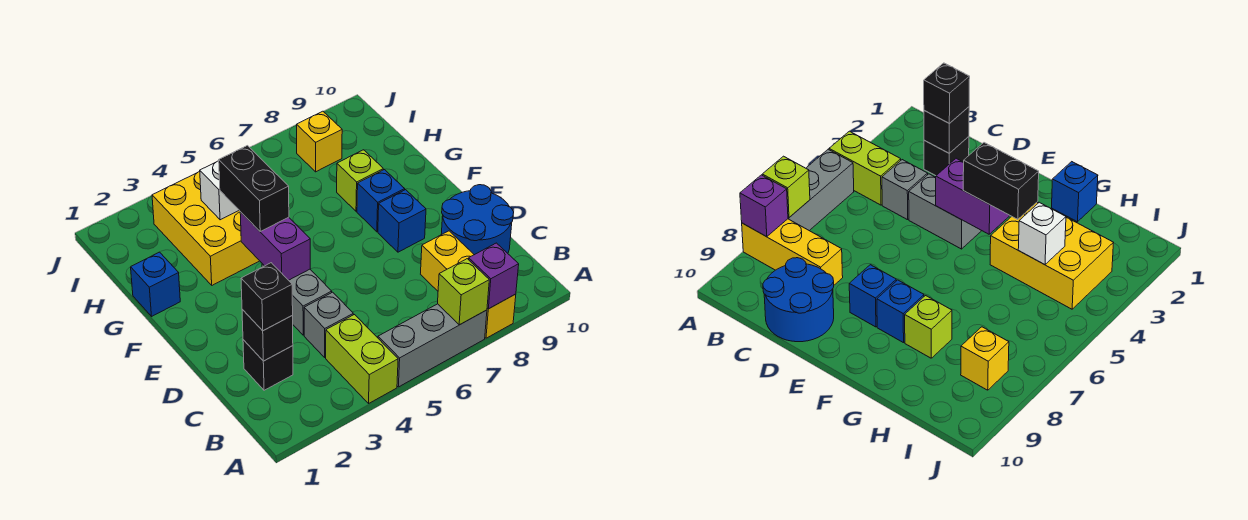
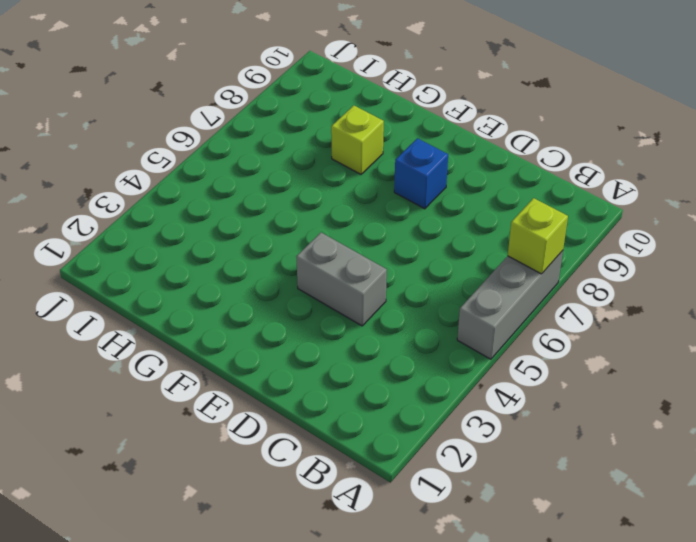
none -> lime 1x2 brick [326,315,398,403]
none -> yellow 1x3 brick [421,231,516,338]
none -> black 1x1 brick [243,340,293,390]

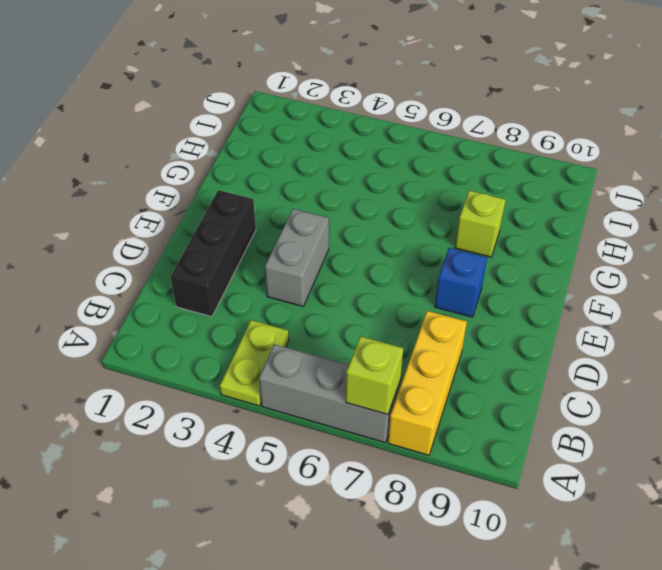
lime 1x2 plate [220,320,289,406] -> lime 1x2 brick [326,315,398,403]
black 1x3 brick [171,190,256,317] -> black 1x1 brick [243,340,293,390]
none -> grey 1x1 brick [304,292,353,357]
none -> blue 2x2 round brick [441,185,514,255]
none -> blue 1x1 brick [357,169,405,232]

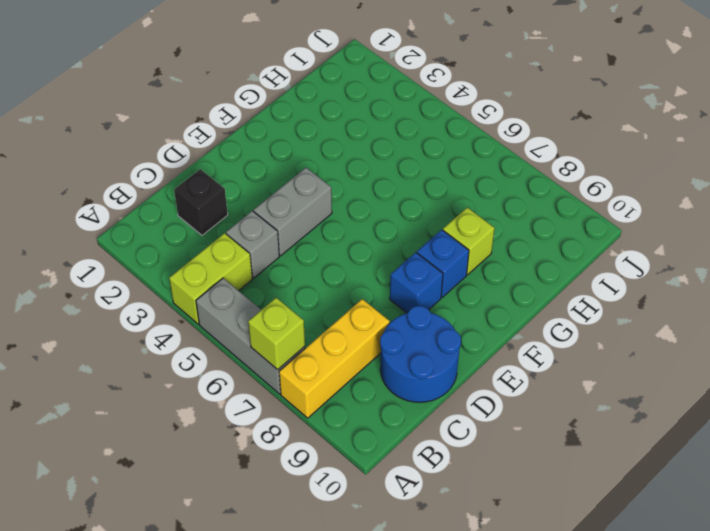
none -> blue 1x1 brick [131,252,180,316]
none -> yellow 2x3 brick [152,172,259,285]
none -> yellow 1x1 brick [297,111,342,172]

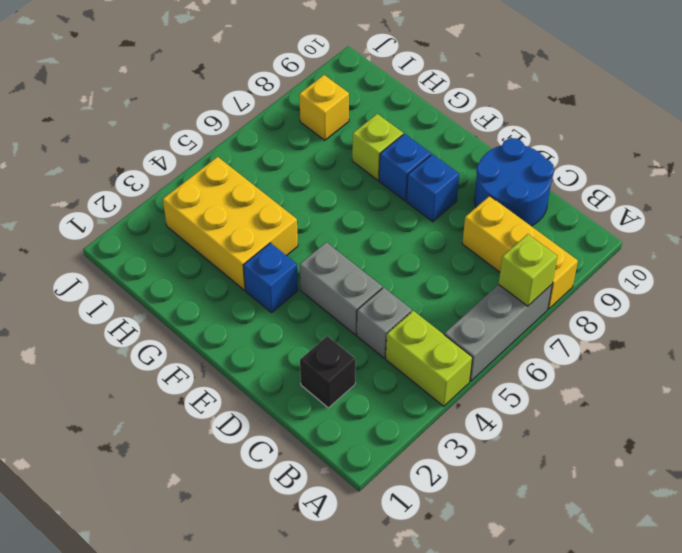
blue 1x1 brick [243,243,298,313] -> blue 1x1 brick moved to [131,252,180,316]
none -> purple 1x1 brick [469,243,519,309]
none -> black 1x1 brick [242,310,293,361]
none -> purple 1x2 brick [240,212,310,280]

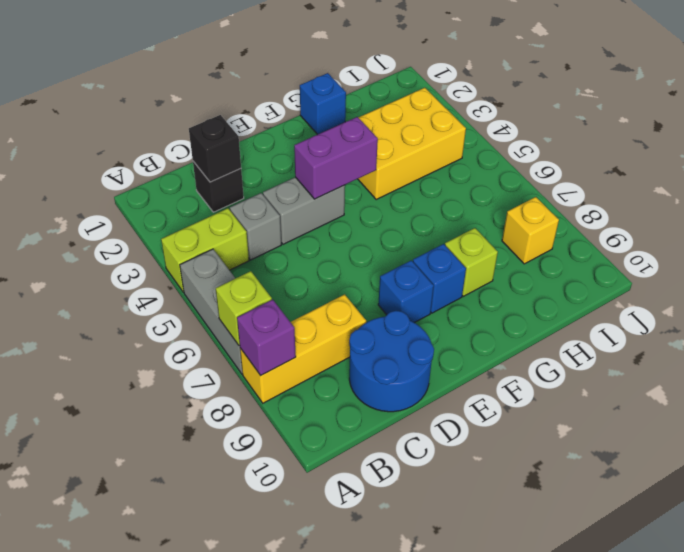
none -> white 1x1 brick [200,161,239,220]
none -> black 1x1 brick [241,263,293,331]
none -> black 1x2 brick [219,146,289,231]

